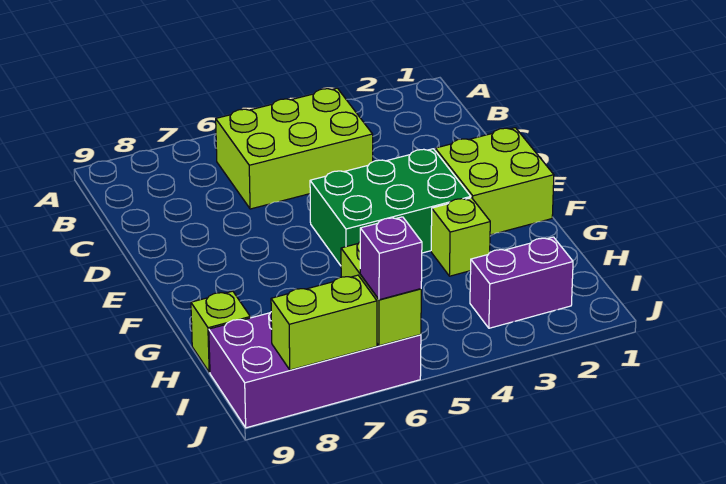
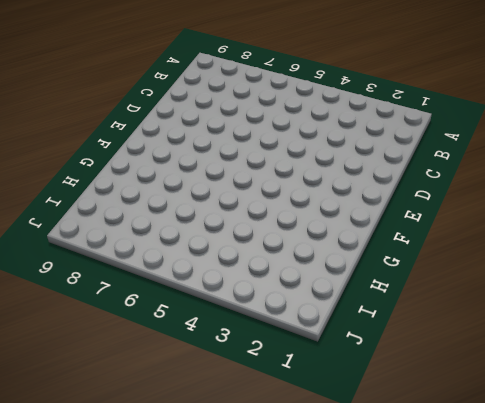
none -> lime 2x3 brick [216,88,373,209]
none -> lime 2x2 brick [435,128,554,235]

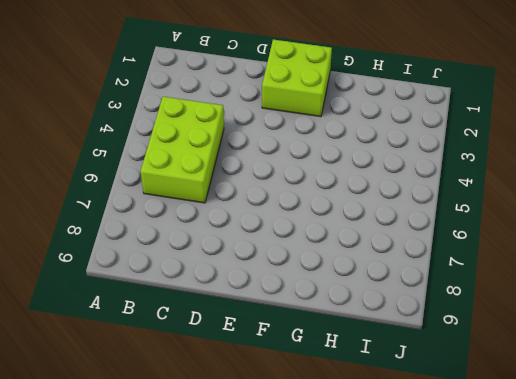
none -> green 2x3 brick [310,149,471,266]
none -> lime 1x1 brick [431,198,490,276]

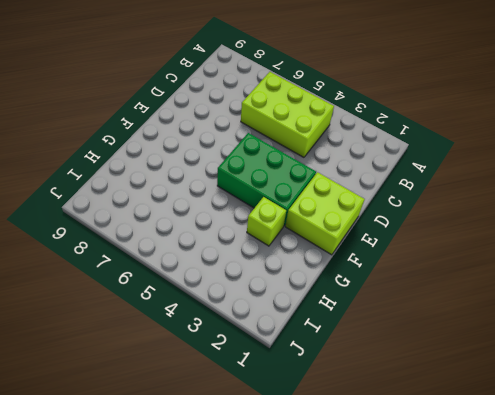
none -> lime 1x1 brick [191,291,250,372]
none -> purple 1x2 brick [470,237,573,328]

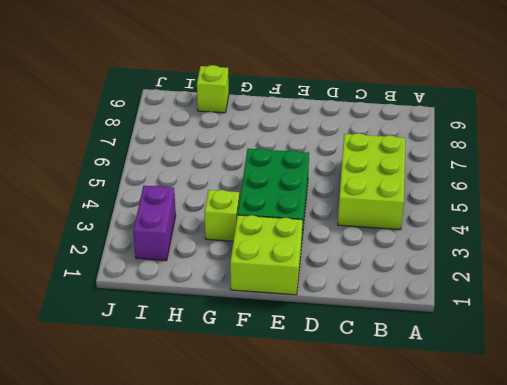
none -> purple 2x4 brick [209,313,421,428]
none -> lime 1x2 brick [341,242,421,346]

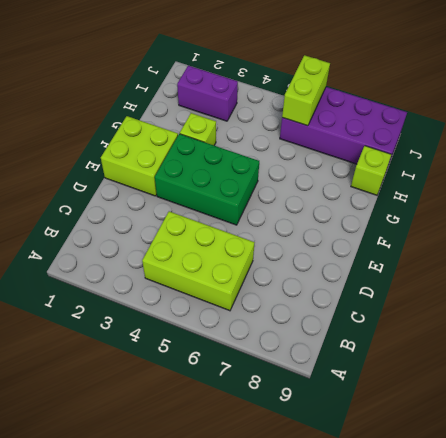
none -> lime 1x2 brick [271,275,377,370]
none -> purple 1x1 brick [360,217,422,300]

